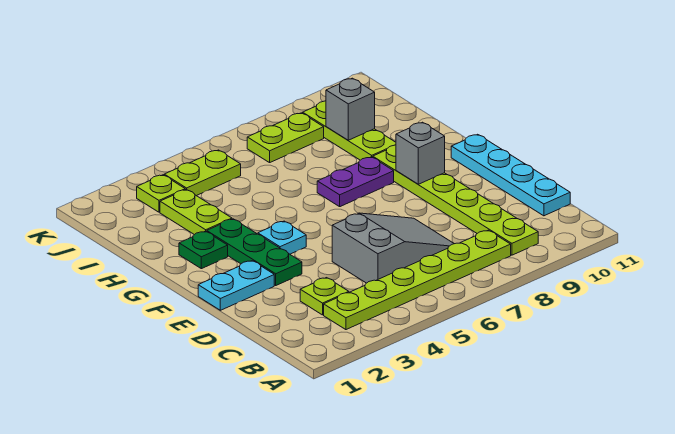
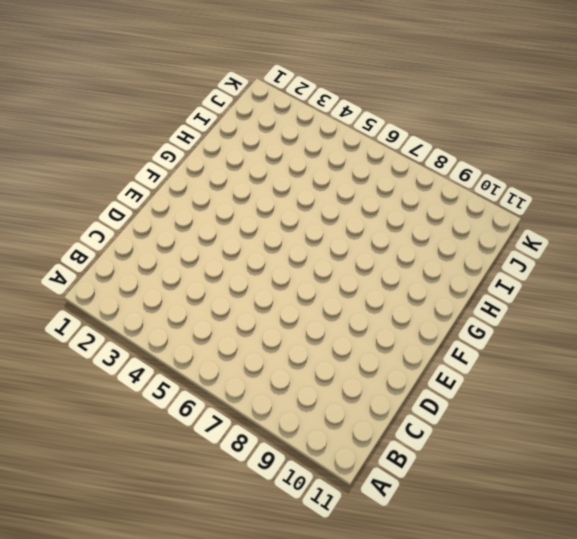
none -> lime 1x6 plate [324,230,511,330]
none -> lime 1x6 plate [373,145,538,255]
none -> lime 1x1 plate [300,278,349,315]

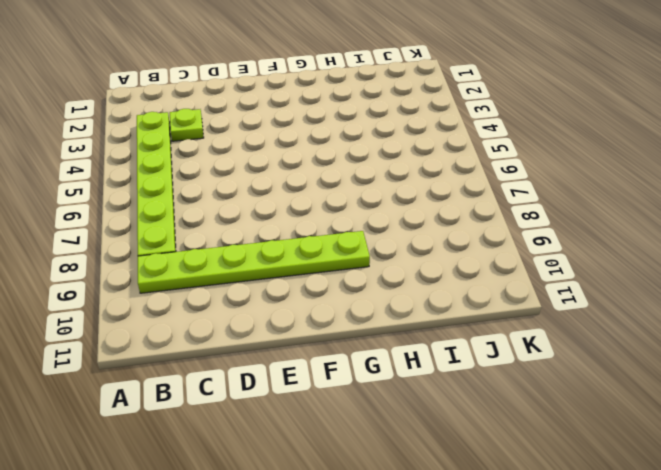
none -> grey 2x3 slope [332,213,454,283]
none -> cyan 1x4 plate [451,134,570,216]
none -> cyan 1x2 plate [198,261,274,310]

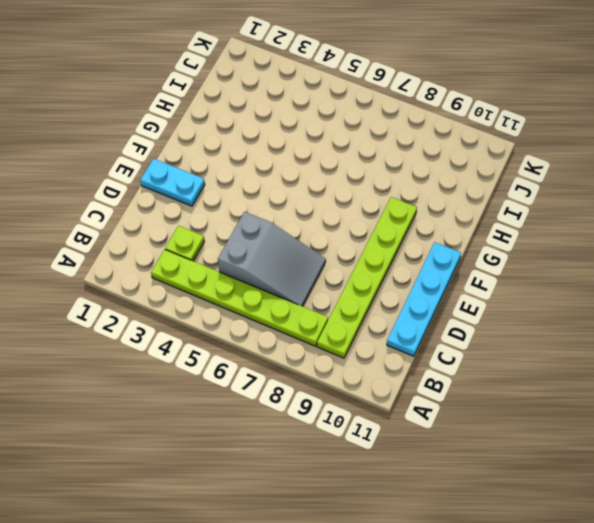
none -> green 1x3 plate [207,219,302,285]
none -> cyan 1x1 plate [258,221,306,254]
none -> green 1x1 plate [179,231,228,269]

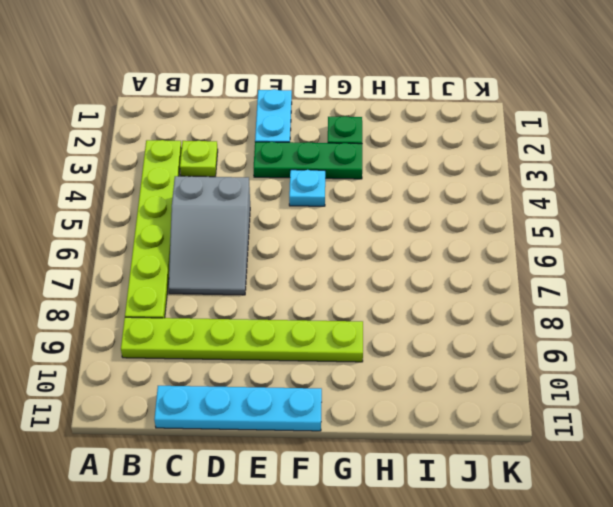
none -> purple 1x2 plate [317,157,394,207]
none -> lime 1x2 plate [160,189,232,235]
none -> lime 1x3 plate [303,101,396,160]

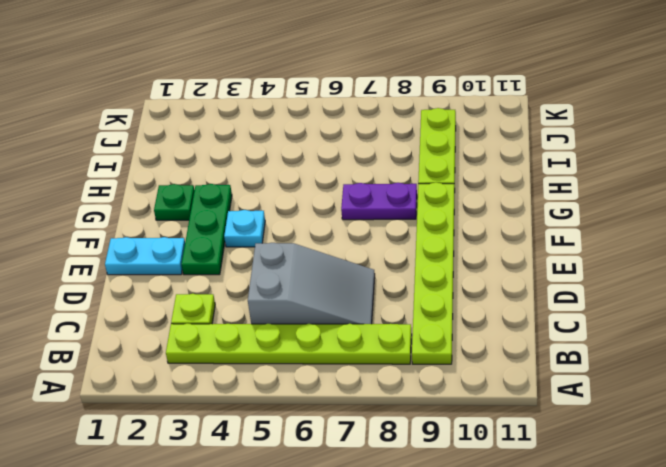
none -> cyan 1x4 plate [451,134,570,216]
none -> lime 1x2 plate [160,189,232,235]
none -> lime 1x1 plate [137,175,185,212]

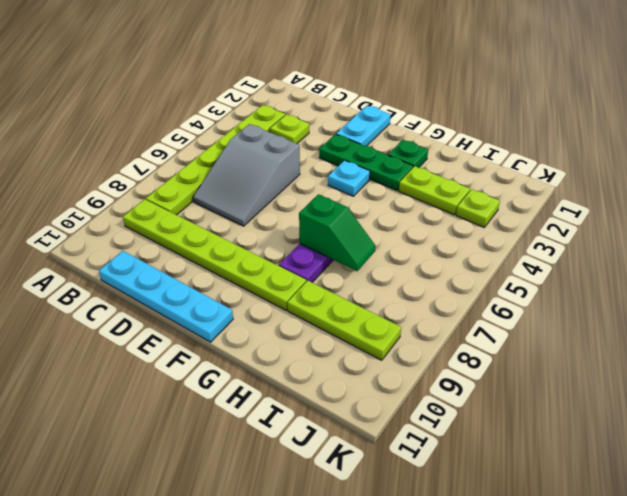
green 1x2 slope [299,194,376,271] -> none
none -> lime 1x2 plate [164,150,241,196]
none -> lime 1x2 plate [247,113,324,163]
none -> grey 1x1 brick [396,122,445,184]

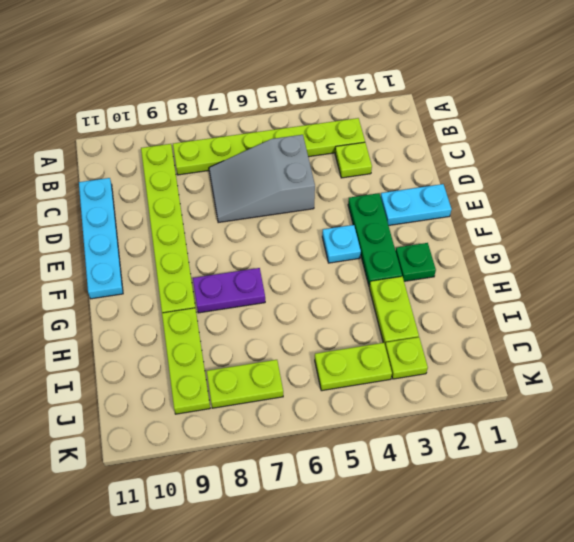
none -> grey 1x1 brick [396,122,445,184]
none -> grey 1x1 brick [326,78,375,140]

